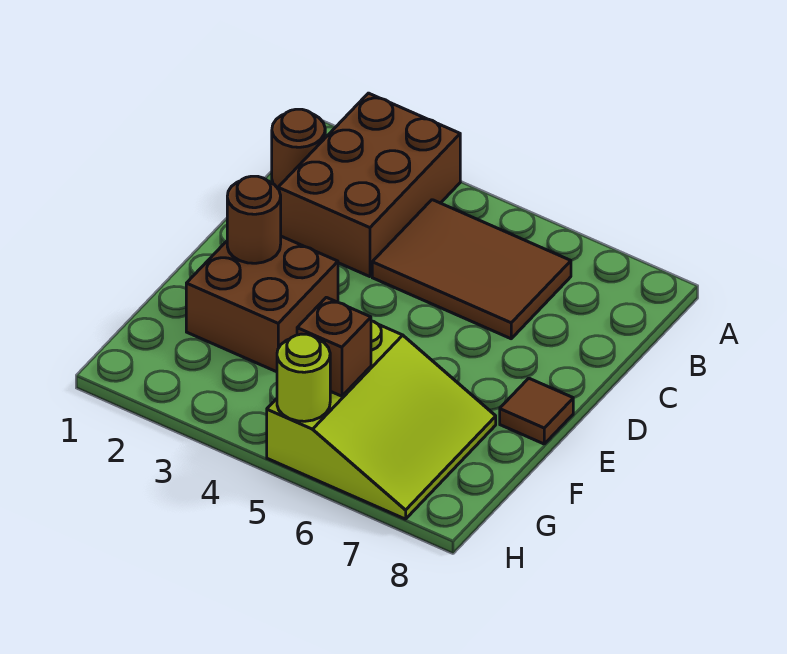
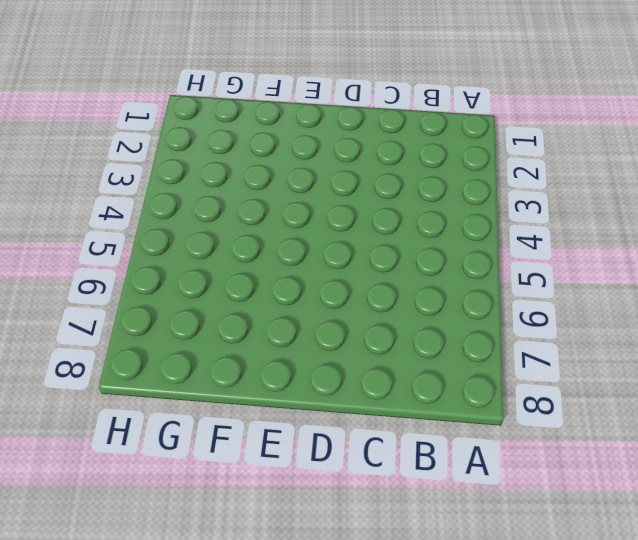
none -> brown 2x3 brick [278,93,460,277]
none -> brown 1x1 round brick [272,109,325,188]

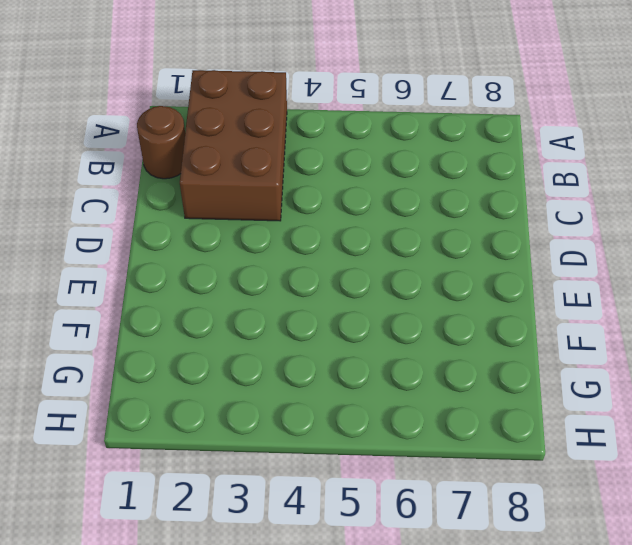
none -> brown 2x3 tile [372,200,571,339]
none -> brown 2x2 brick [186,236,338,372]

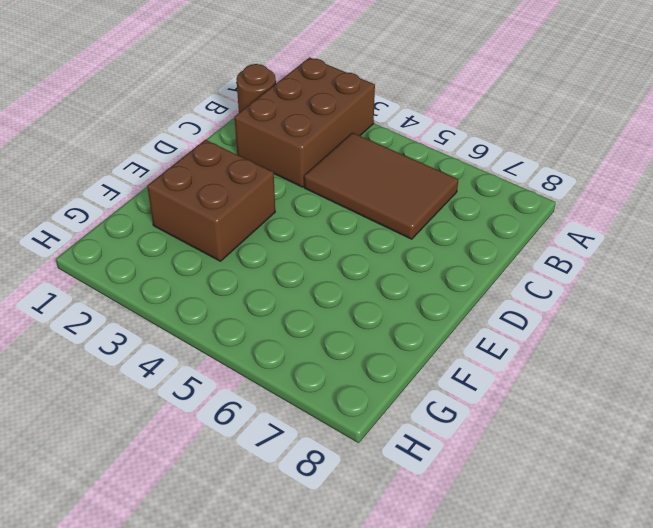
none -> brown 1x1 tile [500,378,573,444]
none -> lime 3x3 slope [267,321,496,519]

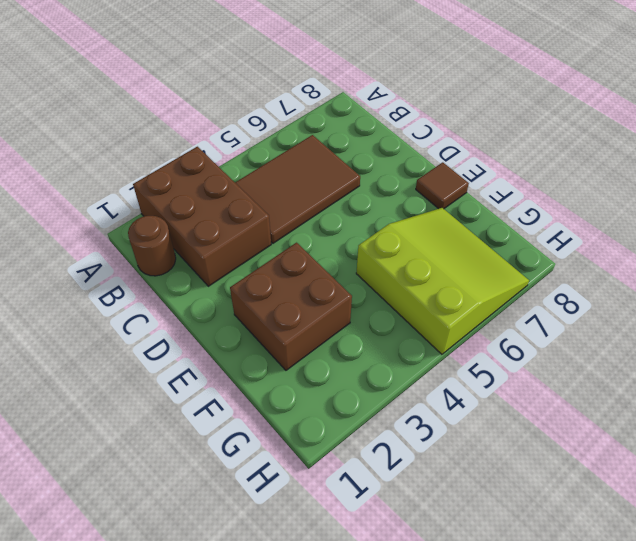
none -> brown 1x1 round brick [227,176,281,263]
none -> brown 1x1 brick [297,297,371,396]

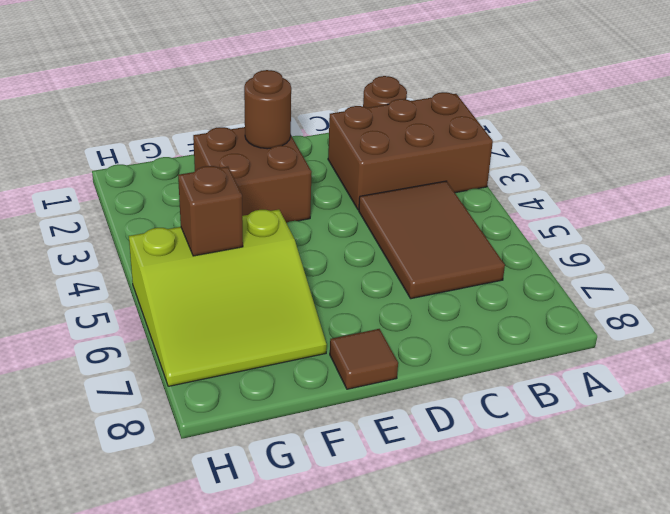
none -> lime 1x1 round brick [277,334,330,421]

